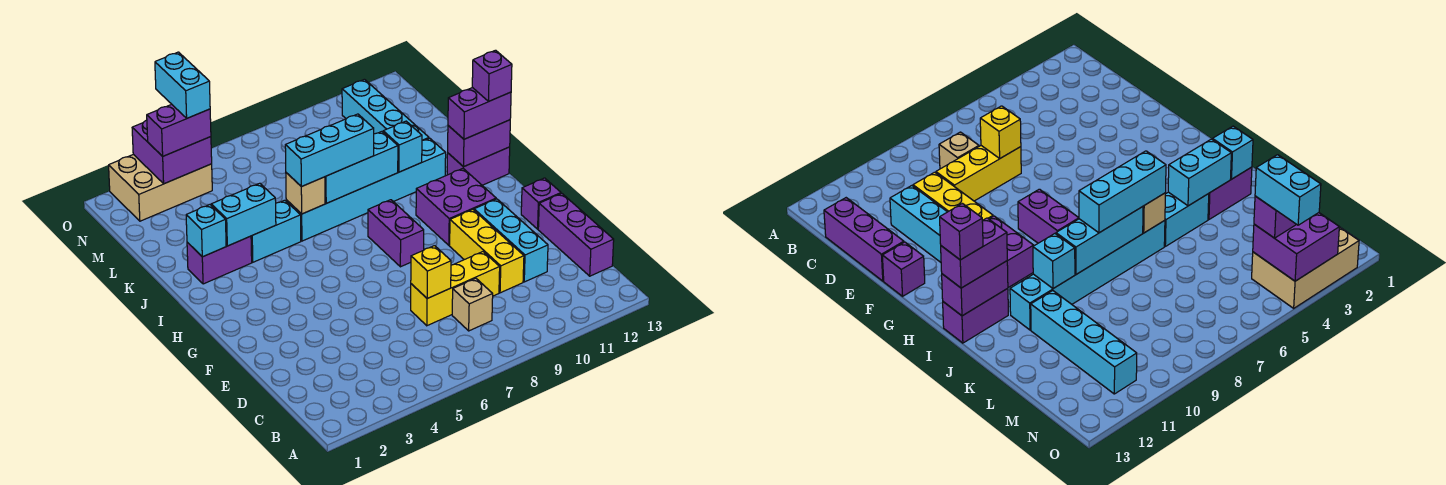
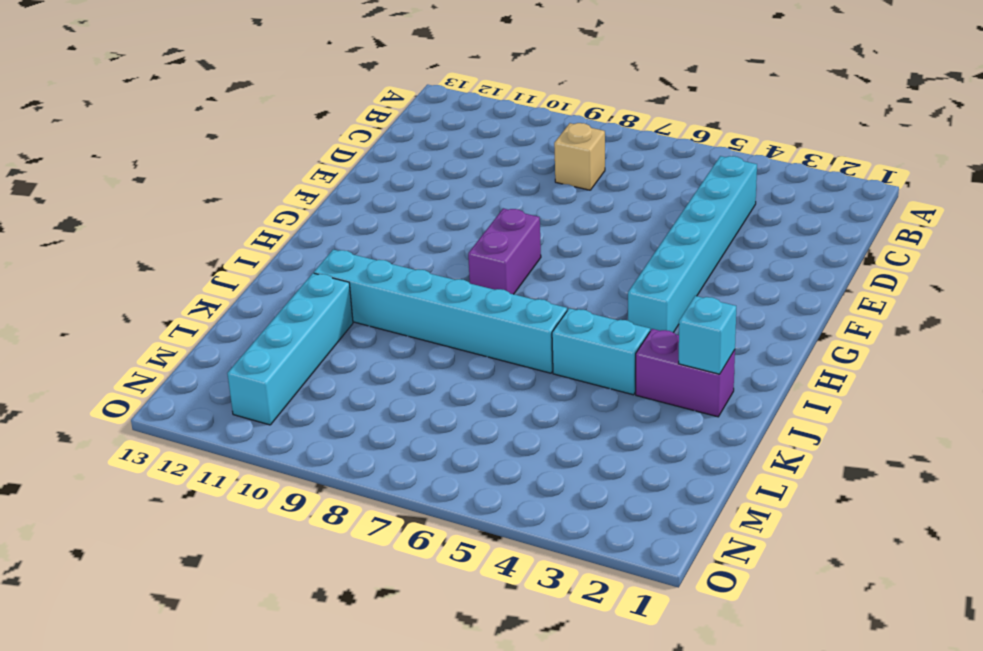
cyan 1x6 brick [628,156,757,333] -> none
none -> purple 1x3 brick [538,193,614,276]
none -> yellow 1x3 brick [411,252,500,326]
none -> yellow 1x3 brick [450,210,524,293]

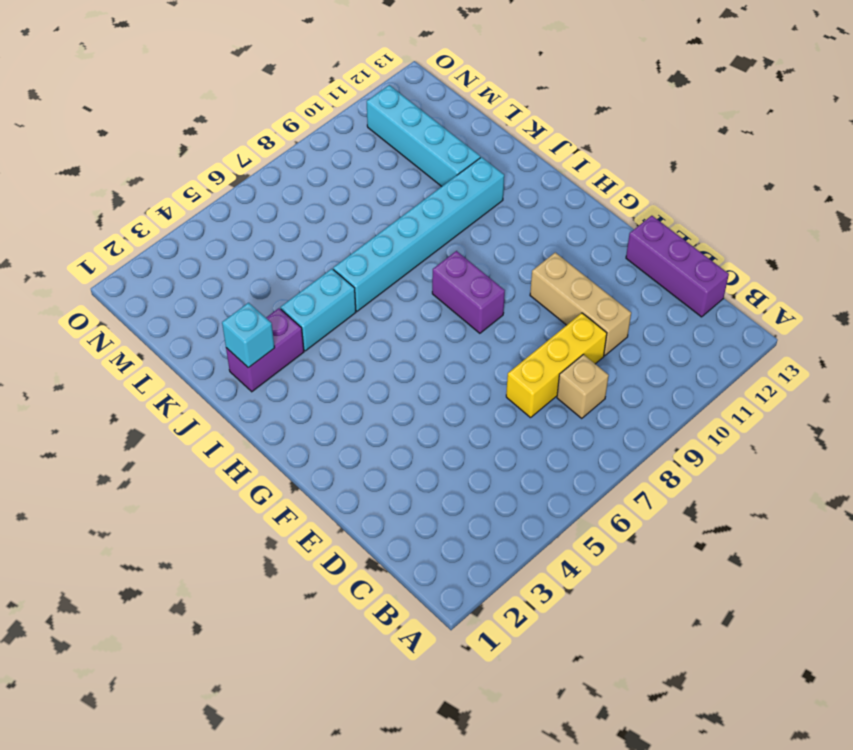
tan 1x3 brick [530,253,631,356] -> yellow 1x3 brick [450,210,524,293]
none -> cyan 1x3 brick [474,199,548,282]
none -> purple 1x1 brick [521,178,561,229]
none -> purple 2x2 brick [416,169,496,245]

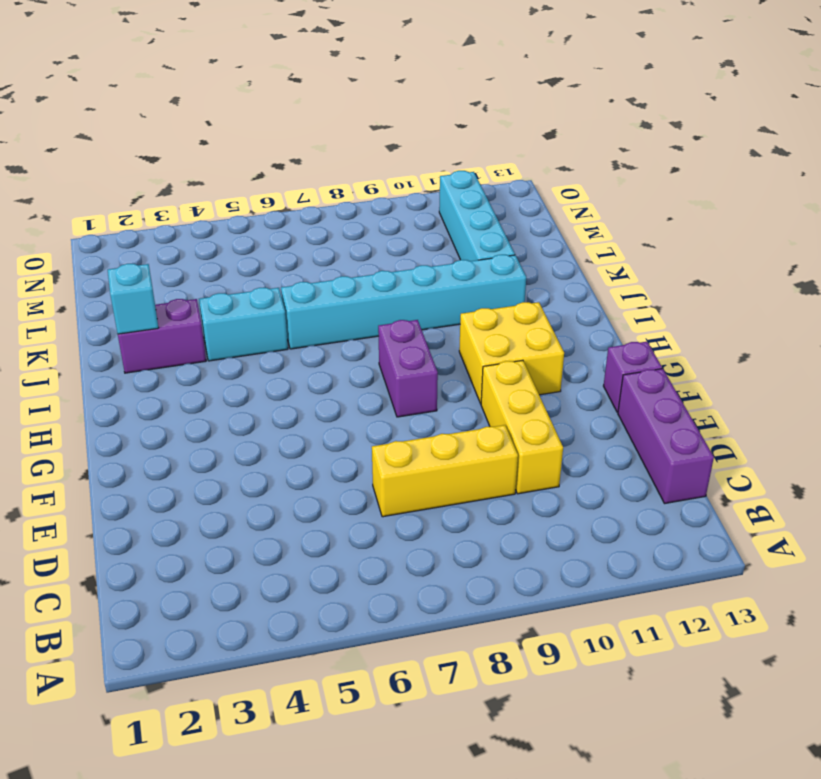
yellow 2x2 brick [459,302,564,404] -> purple 2x2 brick [416,169,496,245]
none -> tan 1x1 brick [452,278,493,331]
none -> cyan 1x3 brick [474,199,548,282]
none -> purple 1x2 brick [447,147,510,185]

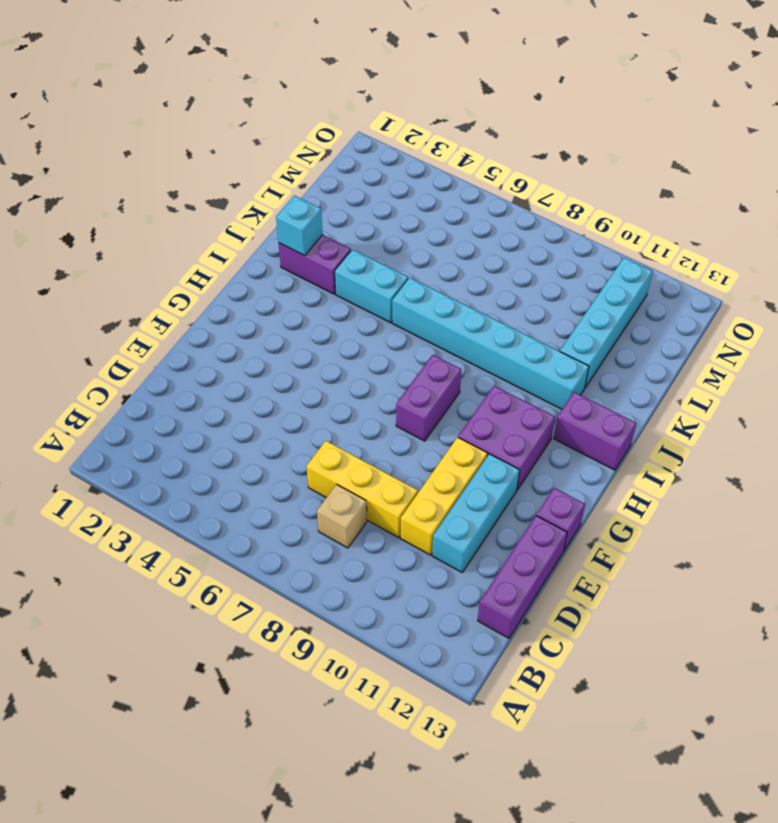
none -> tan 2x3 brick [109,154,212,221]
none -> yellow 1x1 brick [411,246,451,299]
none -> purple 1x2 brick [448,120,510,167]

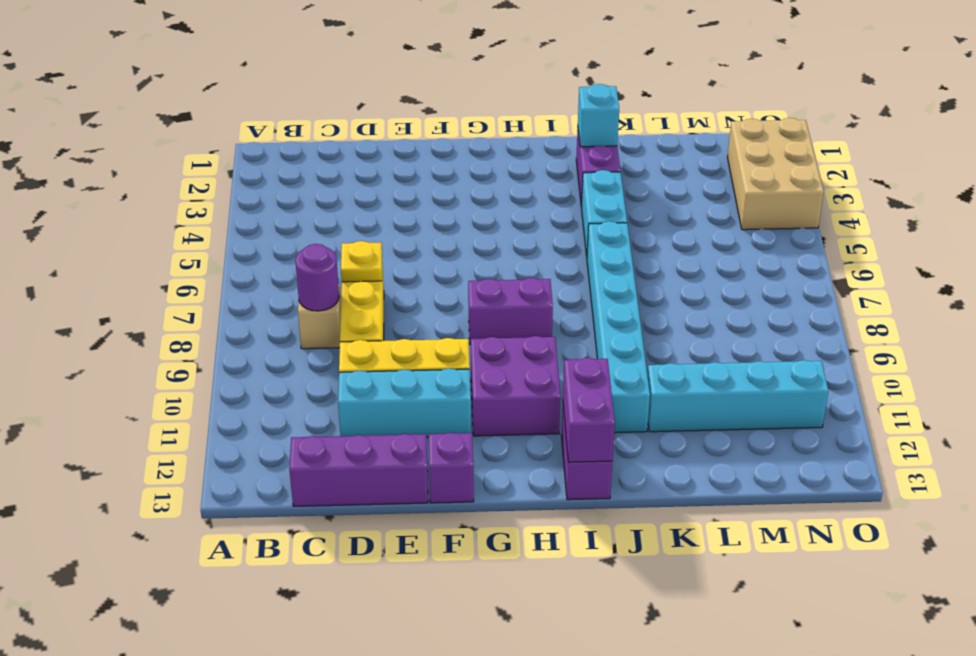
purple 1x1 round brick [295,244,339,311] -> none
yellow 1x1 plate [341,241,382,282] -> yellow 1x1 brick [411,246,451,299]
none -> cyan 1x2 brick [211,183,276,246]
none -> tan 1x1 brick [286,173,325,214]
none -> cyan 1x3 brick [325,132,398,203]

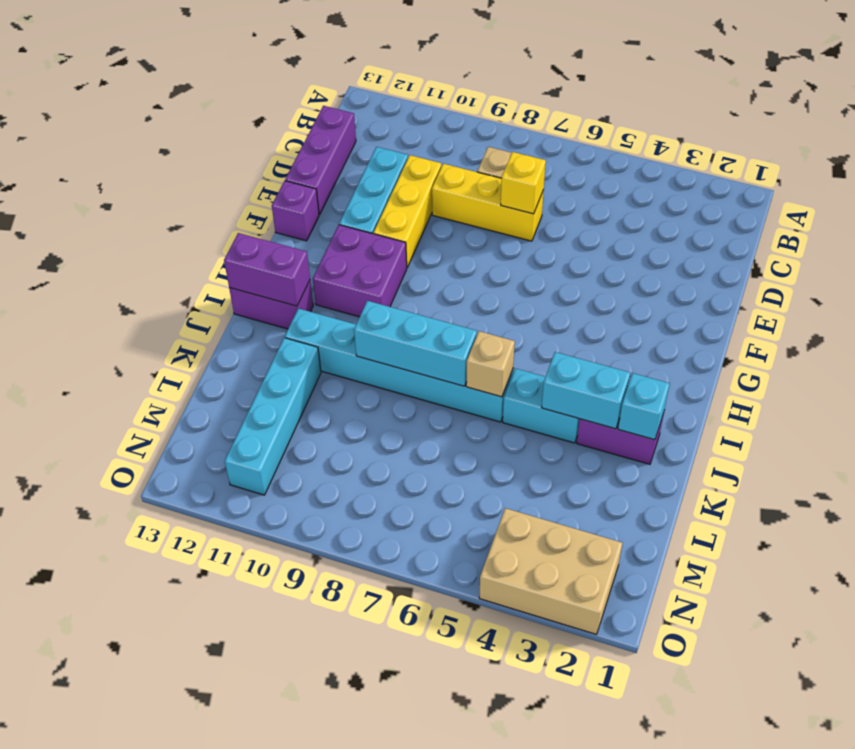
none -> purple 1x2 brick [368,200,424,267]
none -> cyan 1x1 brick [383,121,422,172]
none -> purple 2x2 brick [132,120,212,184]

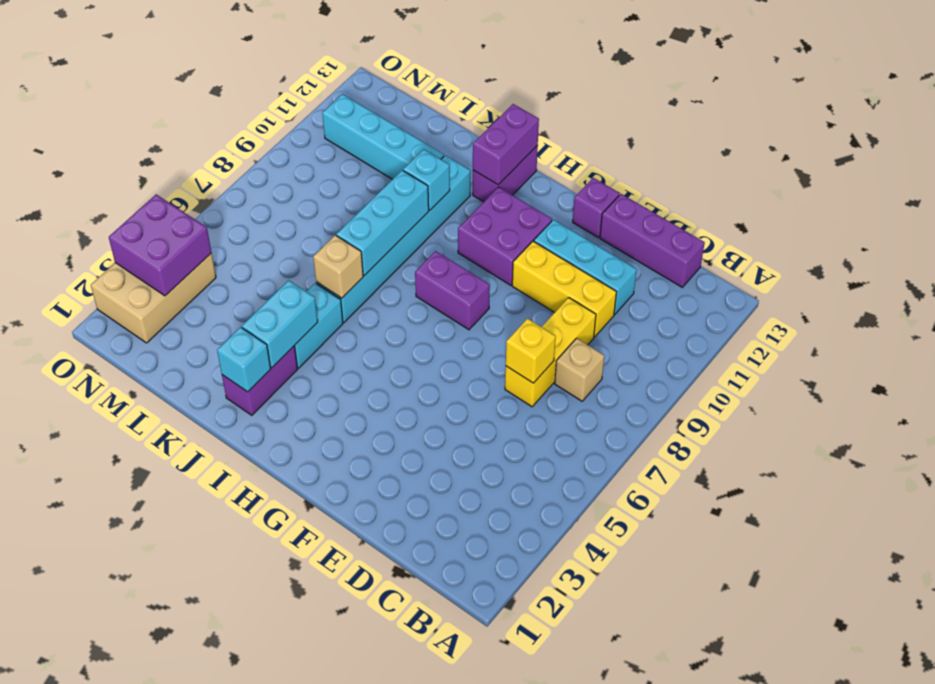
none -> purple 1x2 brick [448,88,511,139]
none -> cyan 1x3 brick [285,114,374,187]
none -> purple 1x2 brick [147,104,211,156]

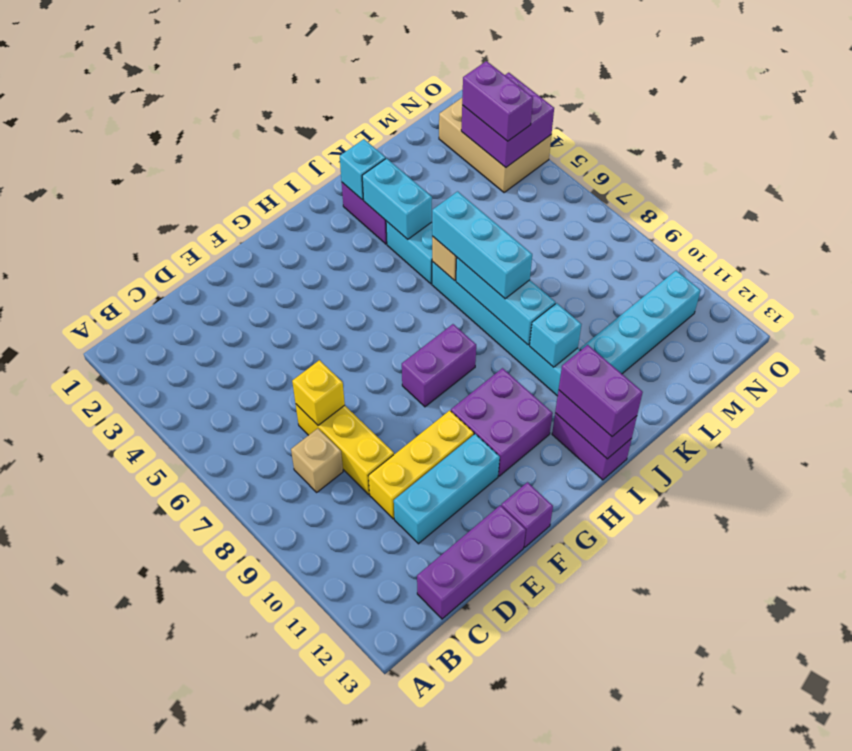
none -> purple 1x1 brick [472,50,512,102]
none -> cyan 1x2 brick [155,52,210,118]

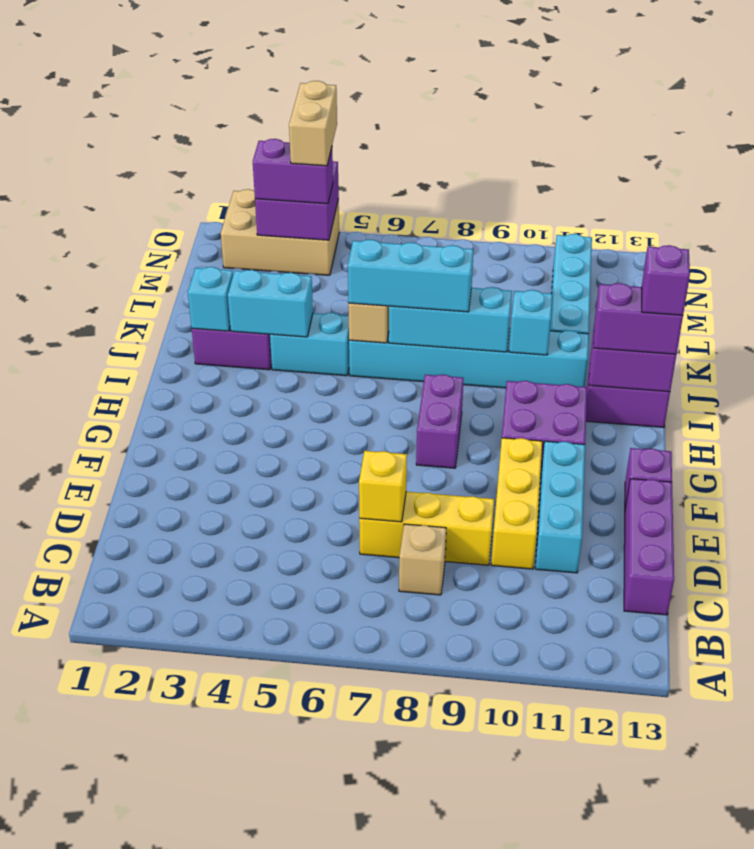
tan 1x2 brick [289,81,337,166] -> cyan 1x2 brick [155,52,210,118]

